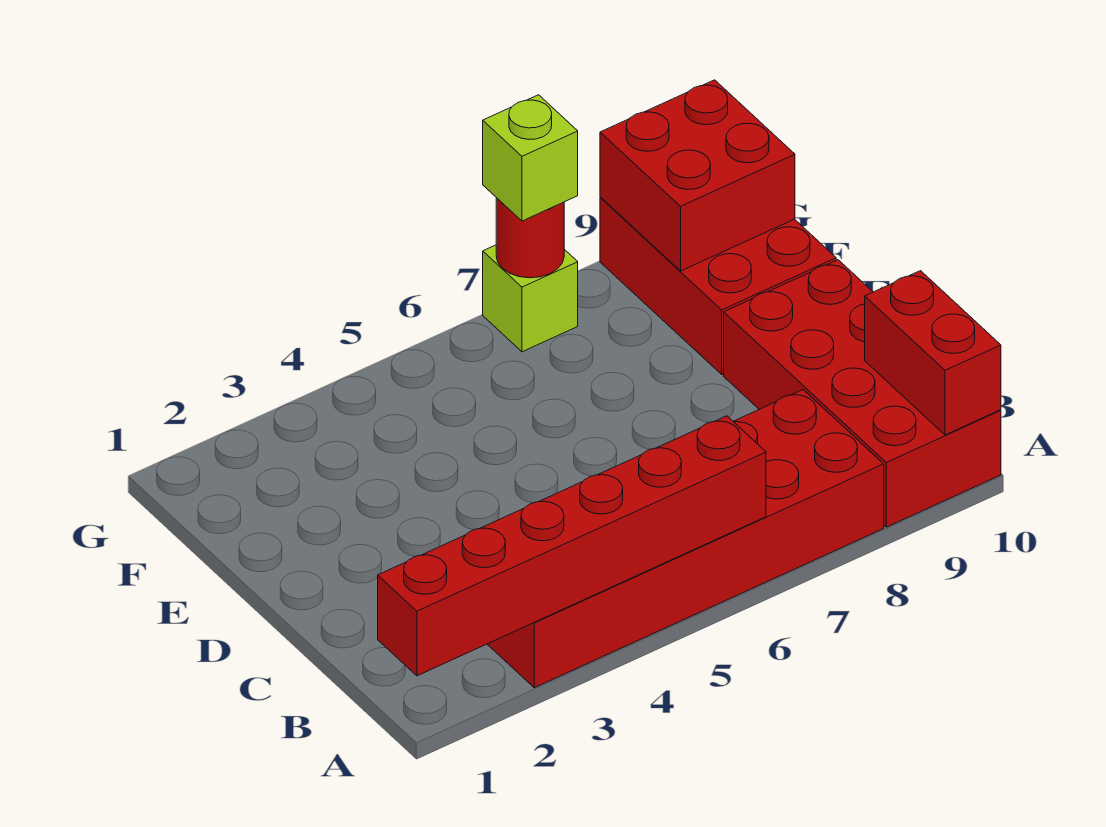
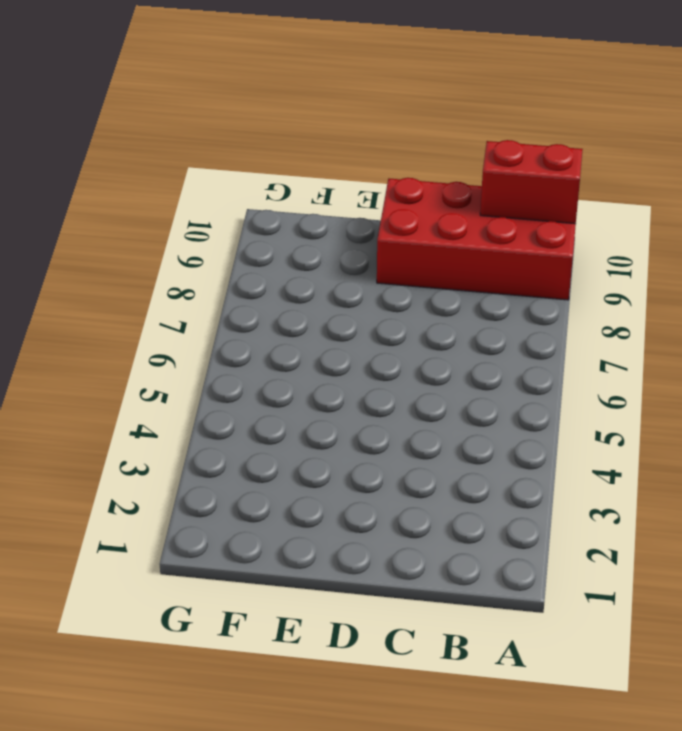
none -> red 2x6 brick [487,390,884,688]
none -> red 2x3 brick [600,197,836,374]

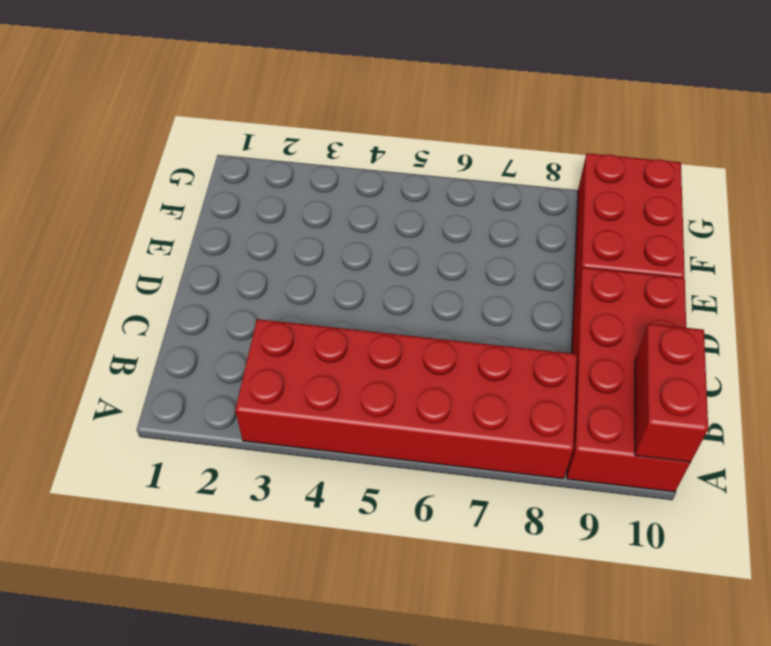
none -> lime 1x1 brick [483,245,578,352]
none -> red 1x6 brick [378,416,766,676]

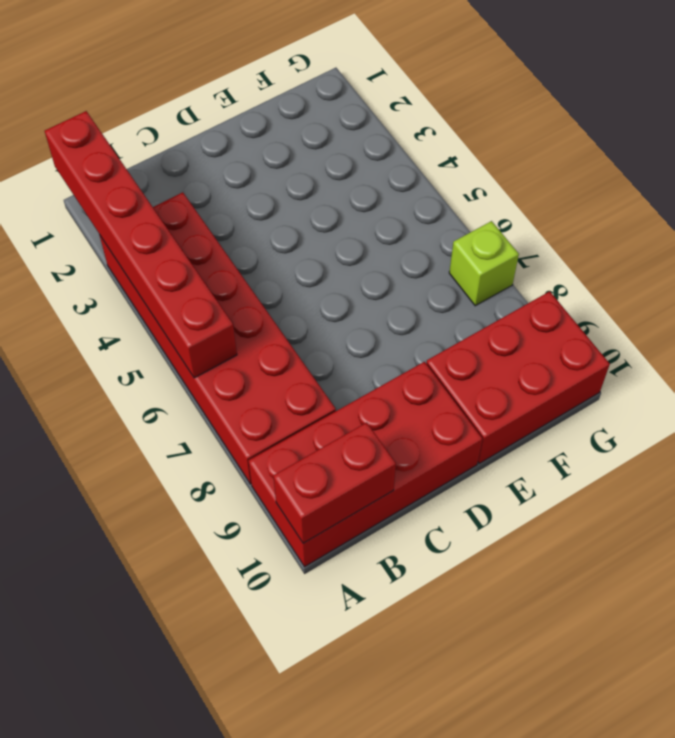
none -> red 2x2 brick [600,80,795,271]
none -> red 1x1 round brick [496,198,564,278]

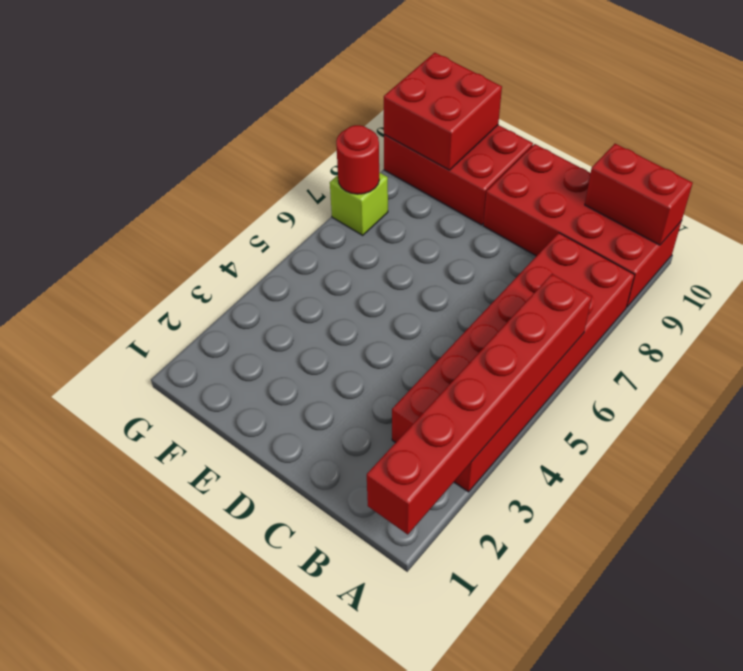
none -> lime 1x1 brick [483,95,578,221]

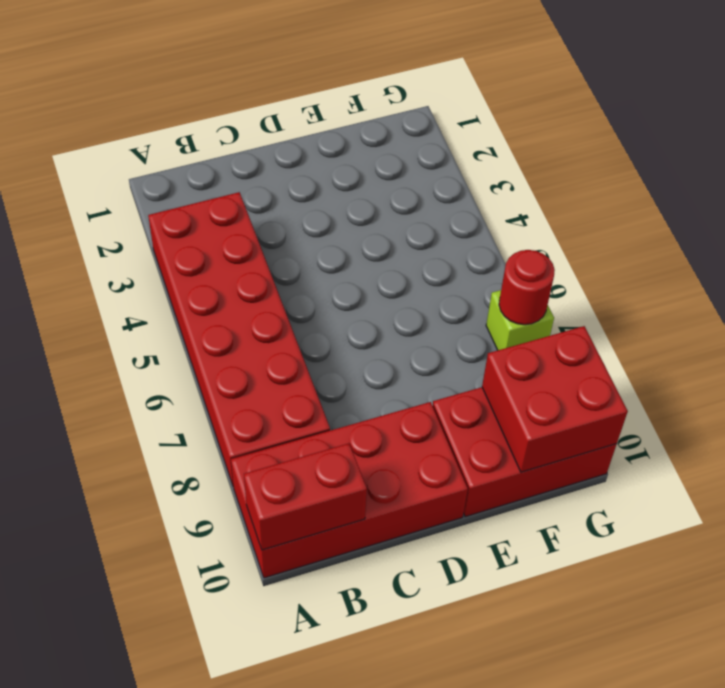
none -> red 1x6 brick [378,416,766,676]
none -> lime 1x1 brick [483,95,578,221]

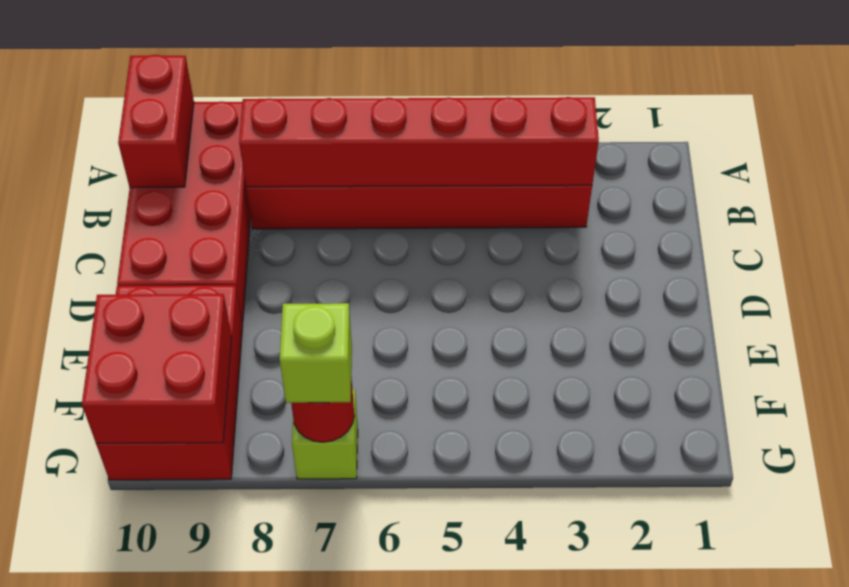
red 1x6 brick [239,97,599,187] -> red 1x6 brick moved to [378,416,766,676]

